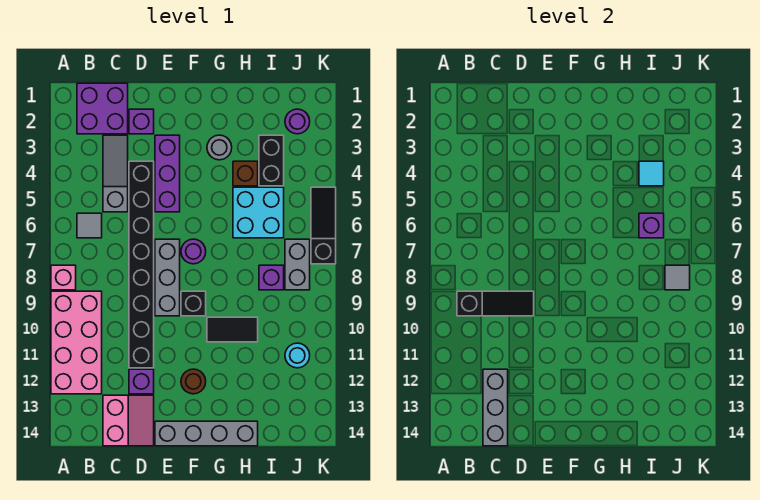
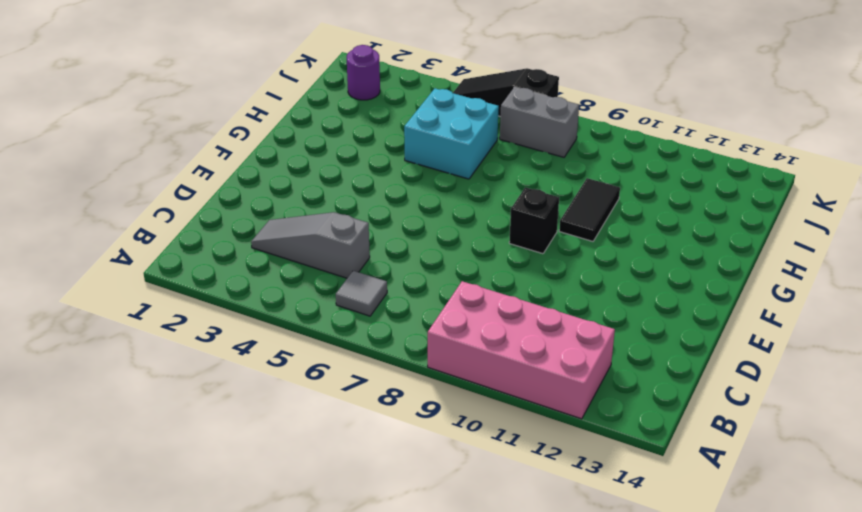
none -> pink 1x1 brick [51,265,76,290]
none -> purple 2x2 brick [77,83,128,134]
none -> pink 2x2 slope [103,395,154,446]
none -> purple 1x1 brick [129,109,154,134]

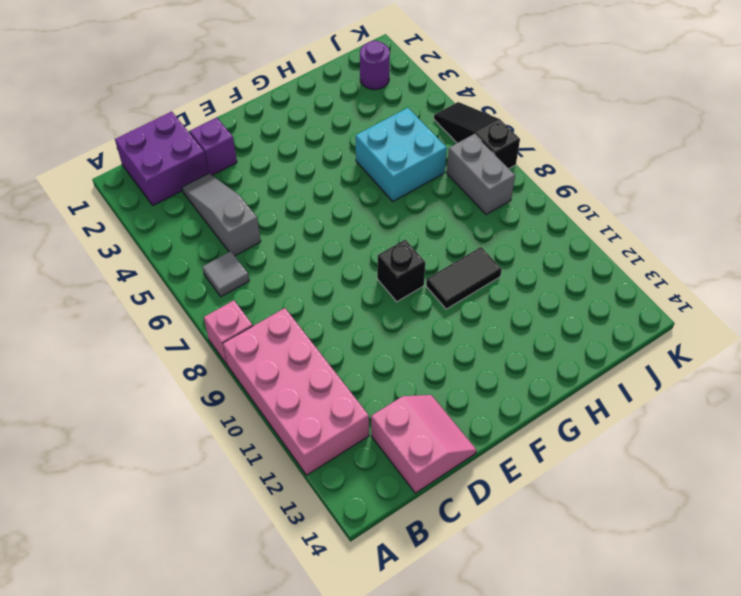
none -> black 1x8 brick [129,161,154,368]
none -> purple 1x1 brick [129,369,154,394]
none -> purple 1x3 brick [155,135,180,212]
none -> grey 1x3 brick [155,239,180,316]

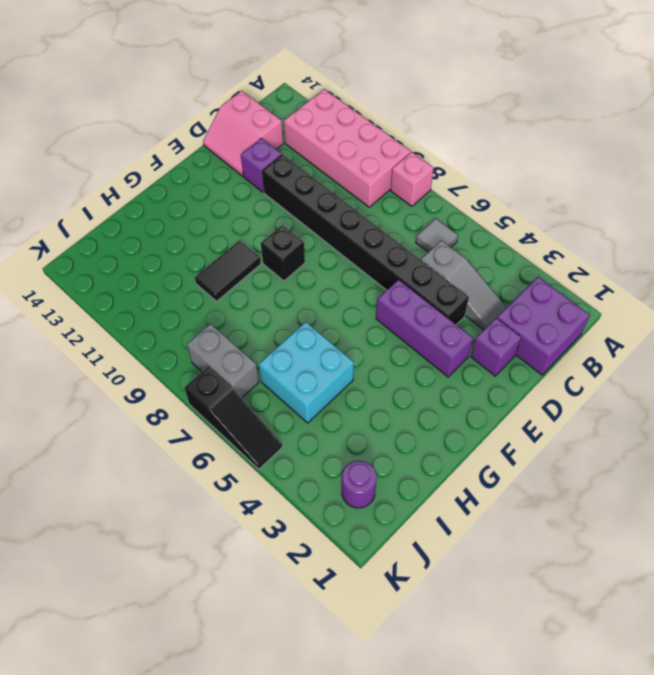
none -> grey 1x3 brick [155,239,180,316]
none -> grey 1x4 brick [155,421,258,446]
none -> purple 1x1 round brick [181,239,206,264]
none -> brown 1x1 round brick [181,369,206,394]

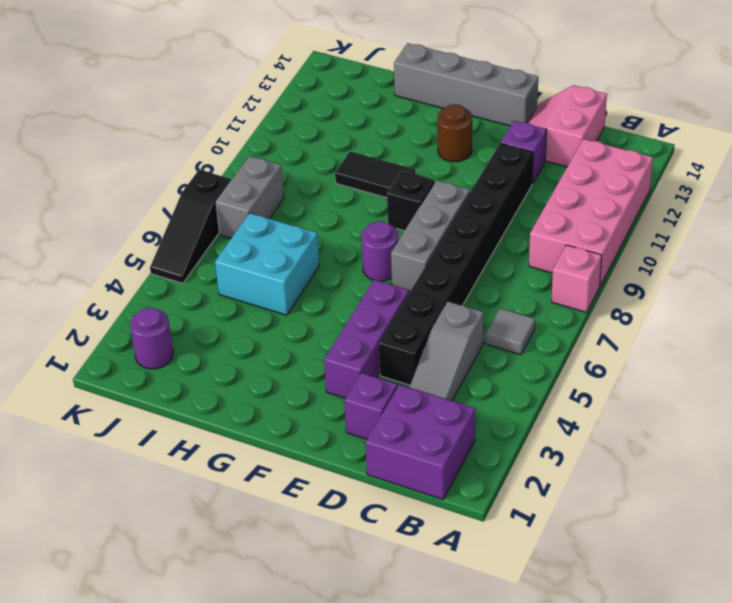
none -> grey 1x1 round brick [207,135,232,160]
none -> brown 1x1 brick [233,161,258,186]
none -> black 1x2 brick [259,135,284,186]
none -> purple 1x1 brick [259,265,284,290]

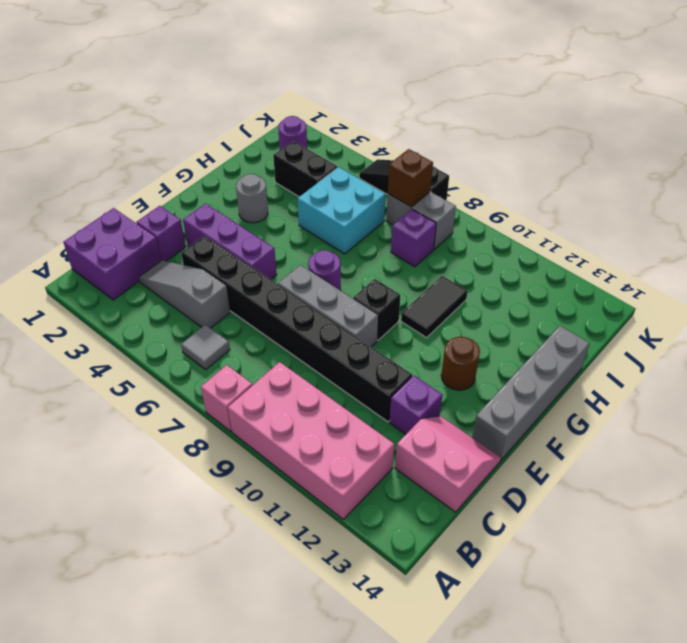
brown 1x1 brick [388,149,433,207] -> brown 1x1 brick moved to [233,161,258,186]
none -> cyan 1x1 round brick [285,343,310,368]
none -> black 1x3 slope [457,291,534,316]
none -> grey 1x3 brick [483,369,508,446]
none -> cyan 1x1 tile [639,161,664,186]

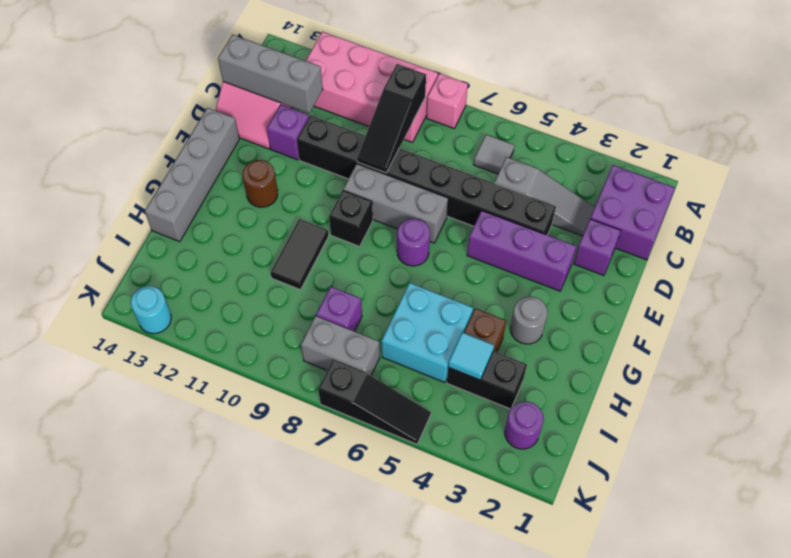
cyan 1x1 round brick [131,286,171,334] -> cyan 1x1 round brick moved to [285,343,310,368]
none -> purple 1x1 brick [639,213,664,238]
none -> grey 1x1 tile [665,265,690,290]

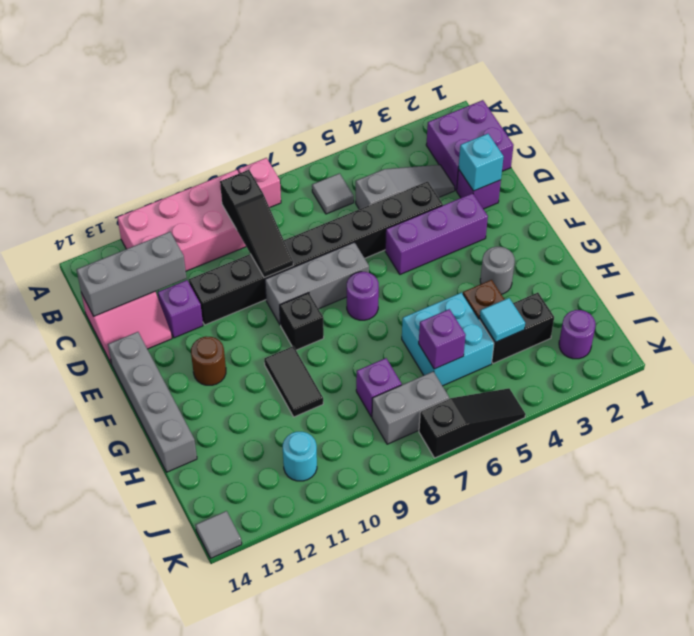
cyan 1x1 brick [458,134,504,191] -> none
grey 1x1 tile [196,511,242,558] -> grey 1x1 tile moved to [665,265,690,290]

